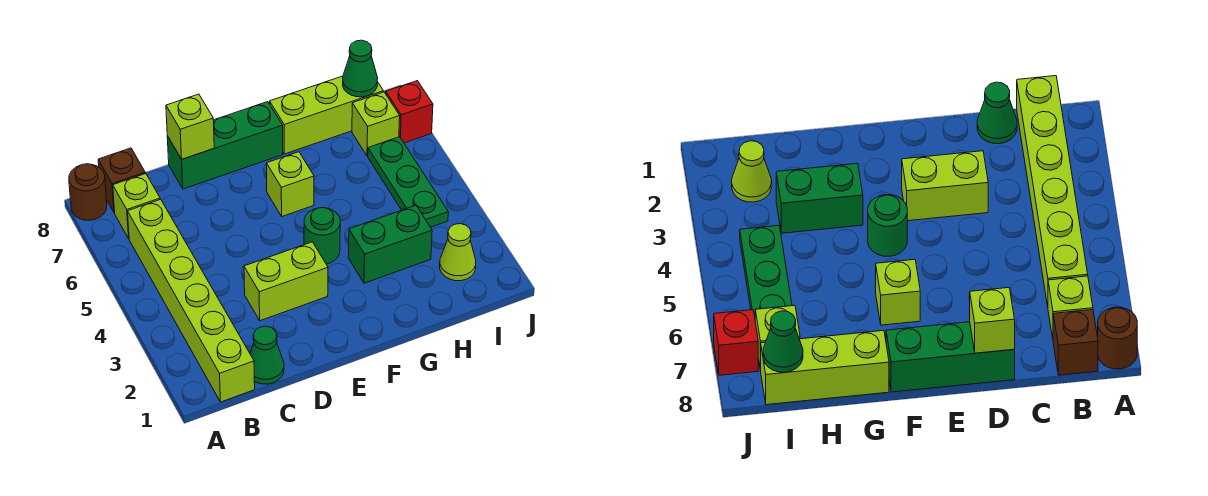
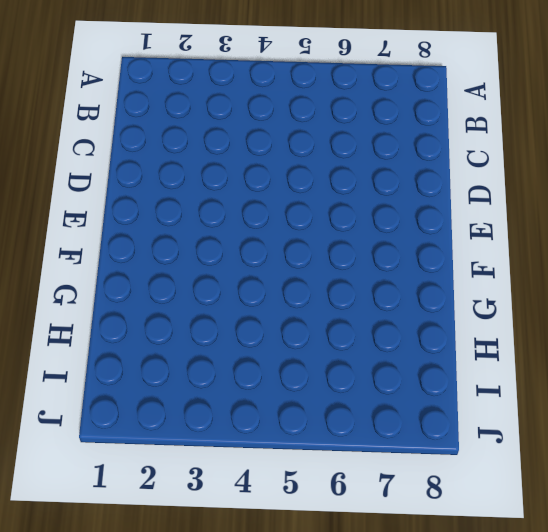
none -> brown 1x1 round brick [69,164,107,220]
none -> lime 1x6 brick [128,199,255,402]
none -> lime 1x1 brick [113,173,160,238]

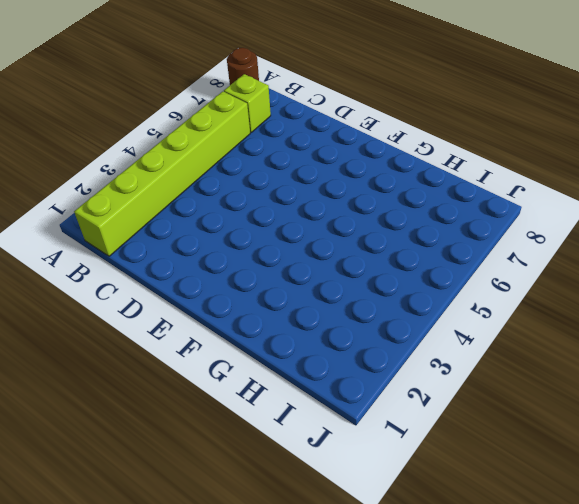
none -> brown 1x1 brick [98,148,145,213]
none -> green 1x1 cone [250,326,284,384]
none -> lime 1x2 brick [244,242,328,321]

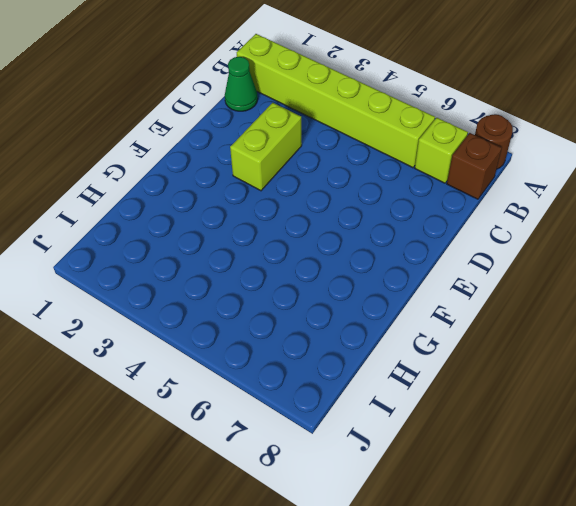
none -> green 1x3 brick [167,102,283,189]
none -> green 1x1 round brick [304,208,340,264]
none -> lime 1x1 brick [266,152,314,216]

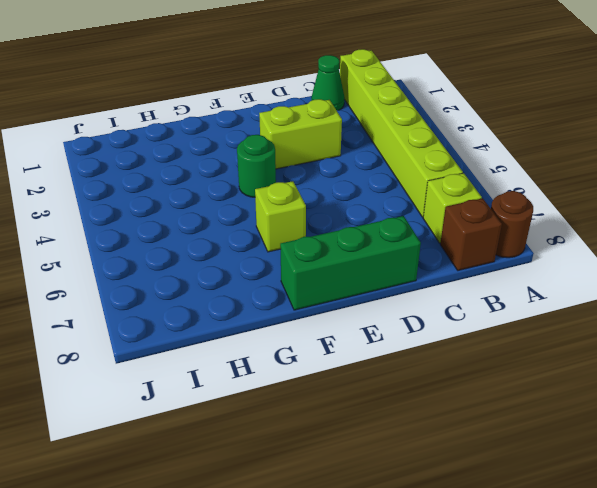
none -> green 1x2 brick [348,205,432,283]
none -> lime 1x3 brick [270,76,383,154]
none -> lime 1x1 cone [440,224,476,281]

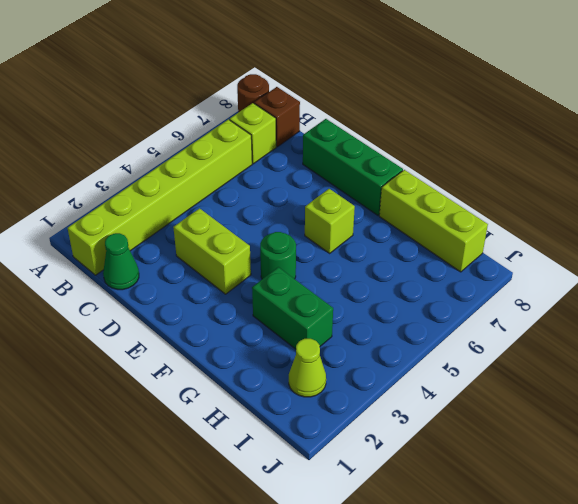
none -> green 1x3 plate [368,137,448,227]
none -> lime 1x1 brick [352,92,400,156]
none -> red 1x1 brick [386,81,433,143]

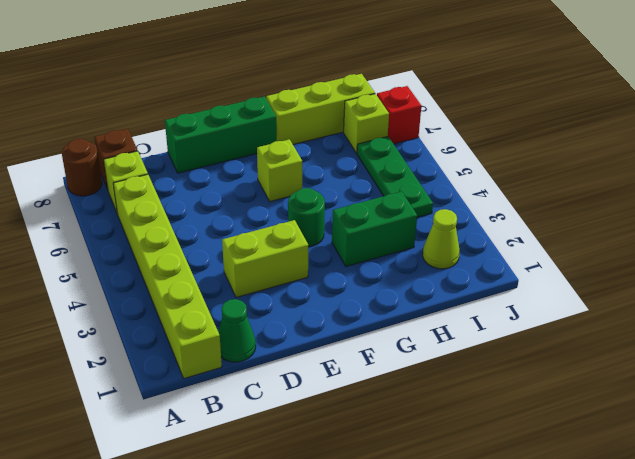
none -> lime 1x1 brick [166,94,214,159]
none -> green 1x1 cone [343,40,378,97]

